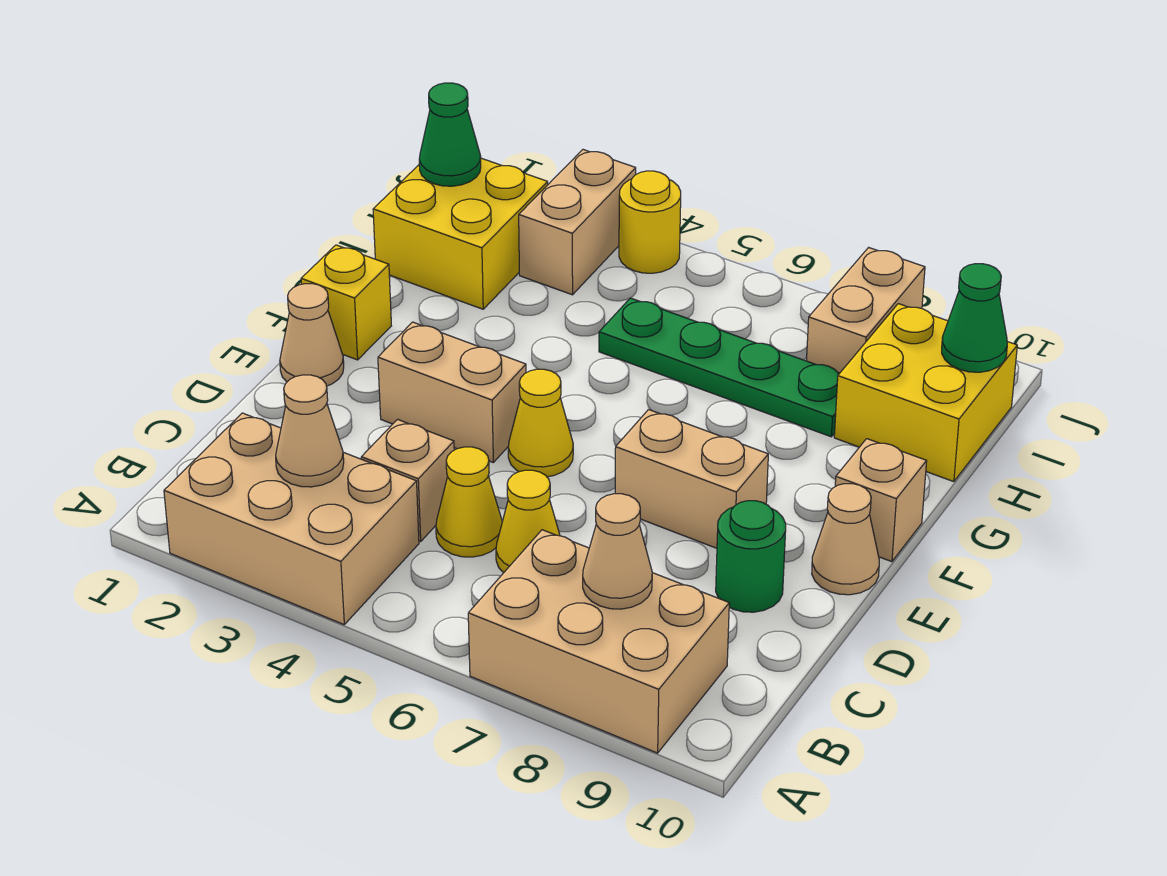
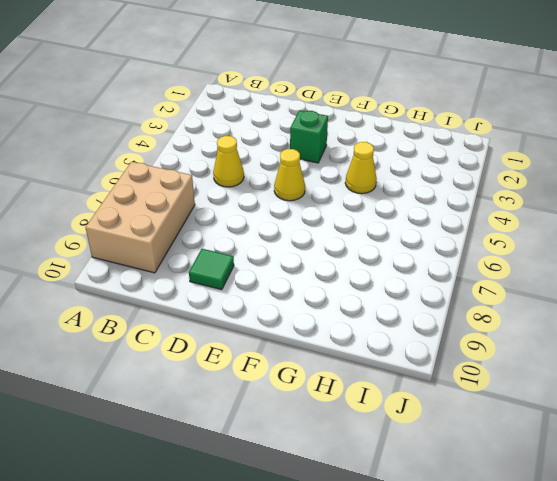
green 1x1 tile [189,249,234,290] -> green 1x1 round brick [716,501,786,612]
green 1x1 brick [290,110,328,163] -> tan 1x2 brick [378,322,526,462]
yellow 1x1 cone [345,142,377,194] -> yellow 1x1 cone moved to [496,470,560,573]
none -> tan 2x3 brick [164,413,419,624]
none -> tan 1x1 brick [361,419,454,542]
none -> tan 1x1 cone [280,284,344,386]

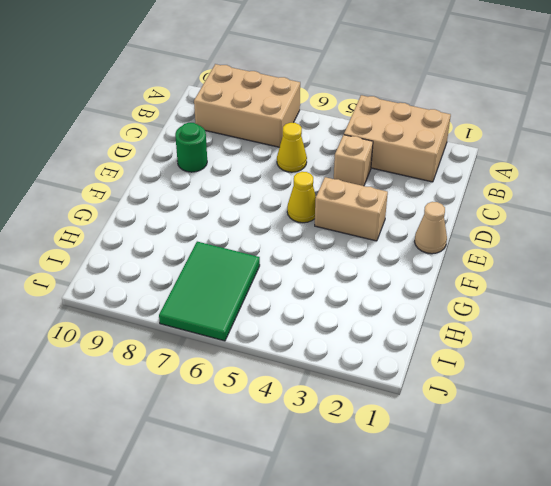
green 2x3 tile [159,242,260,341] -> green 1x4 plate [599,298,840,437]
none -> yellow 1x1 cone [436,447,502,557]
none -> tan 1x2 brick [615,410,768,548]
none -> tan 1x1 cone [812,484,879,595]

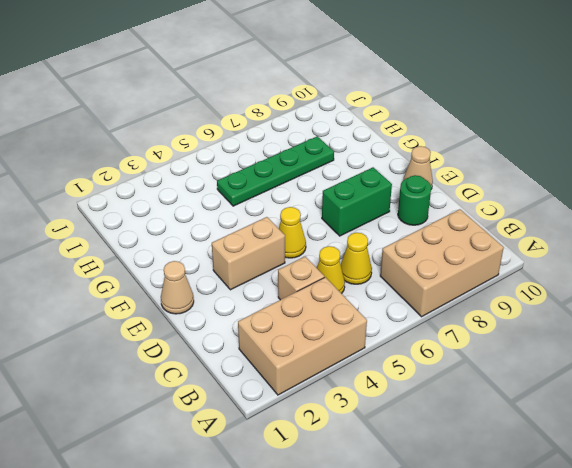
green 1x2 brick [322,167,392,236] -> tan 1x2 brick [615,410,768,548]
none -> yellow 1x1 brick [301,245,391,360]
none -> tan 1x1 brick [835,439,927,562]
none -> yellow 2x2 brick [373,158,548,309]

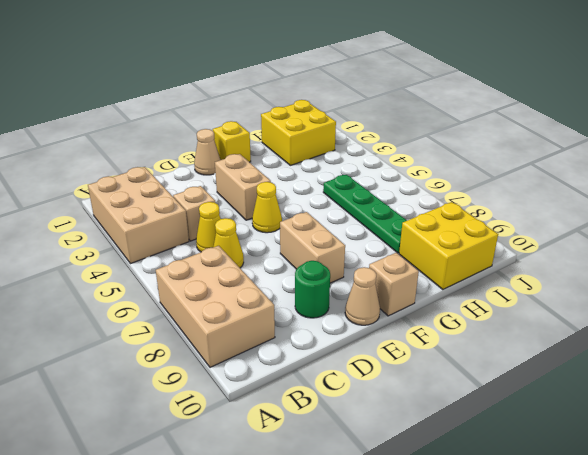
none -> tan 1x2 brick [519,150,636,295]
none -> tan 1x2 brick [807,248,925,373]
none -> yellow 1x1 round brick [619,171,681,273]

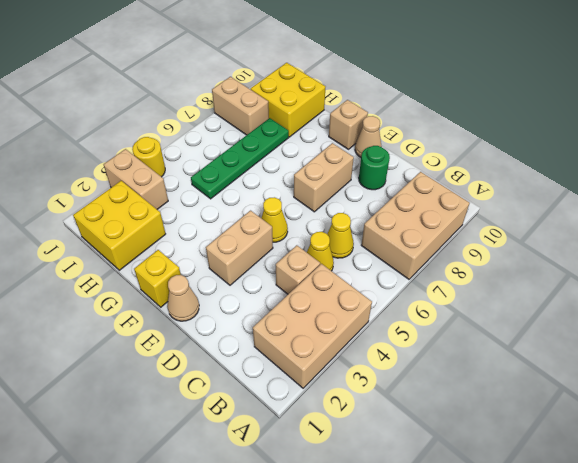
none -> tan 1x1 cone [276,375,344,487]
none -> tan 1x1 cone [583,494,652,609]
none -> green 1x1 cone [419,83,481,186]

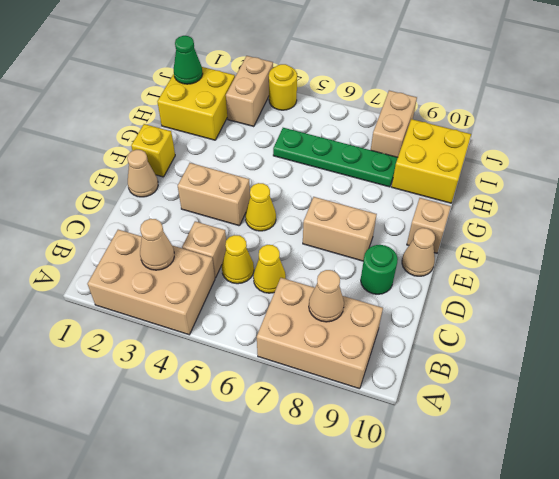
none -> green 1x1 cone [942,264,1007,372]

